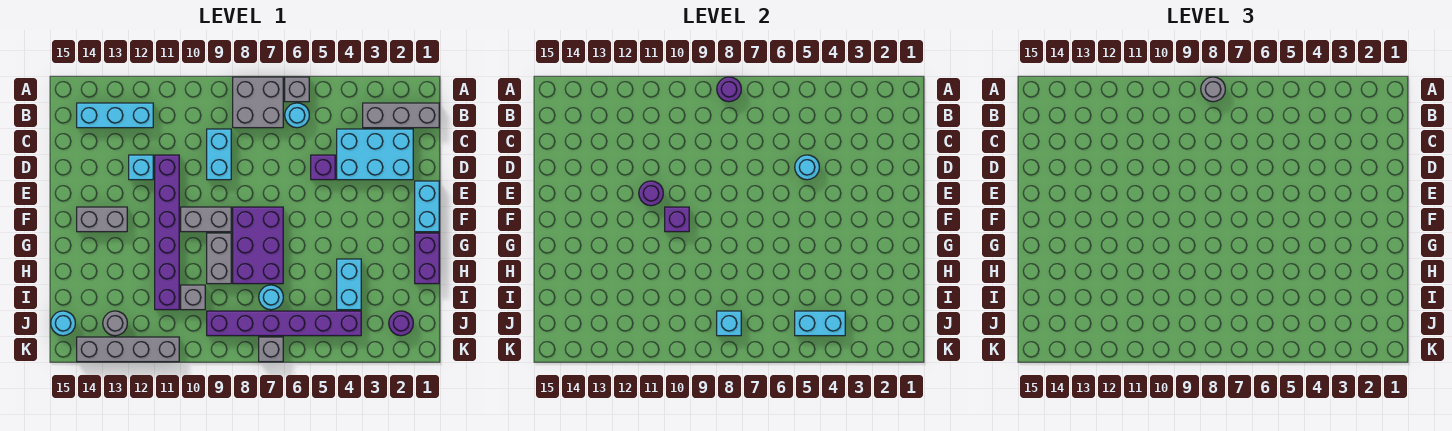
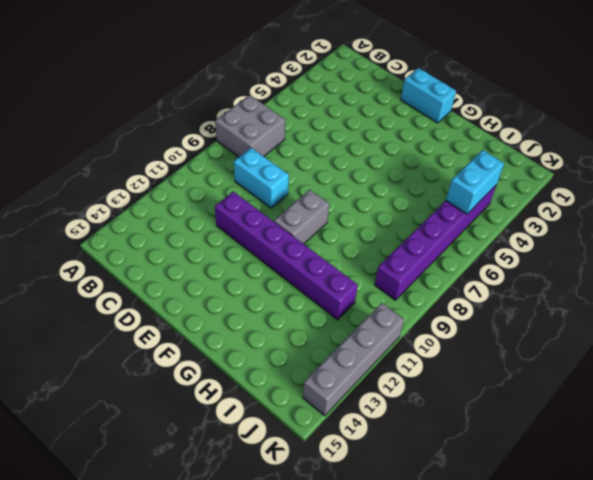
none -> grey 1x1 brick [285,77,309,102]
none -> grey 1x3 brick [363,103,439,128]
none -> cyan 1x1 round brick [285,103,309,128]
none -> cyan 1x3 brick [77,103,153,128]

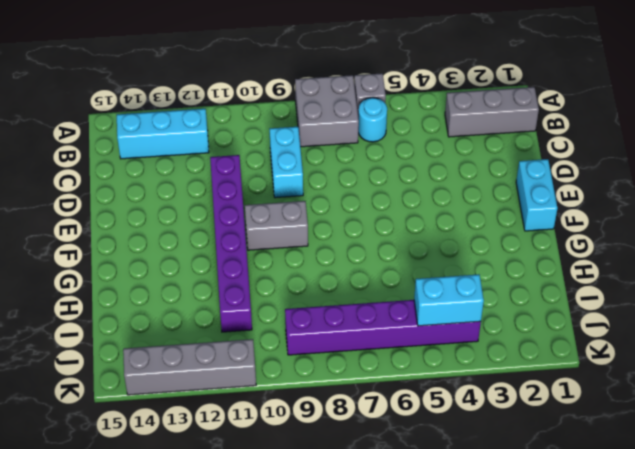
none -> cyan 2x3 brick [337,129,413,180]
none -> purple 1x1 brick [311,155,335,180]
none -> cyan 1x1 brick [129,155,153,180]
none -> purple 2x3 brick [233,207,283,284]

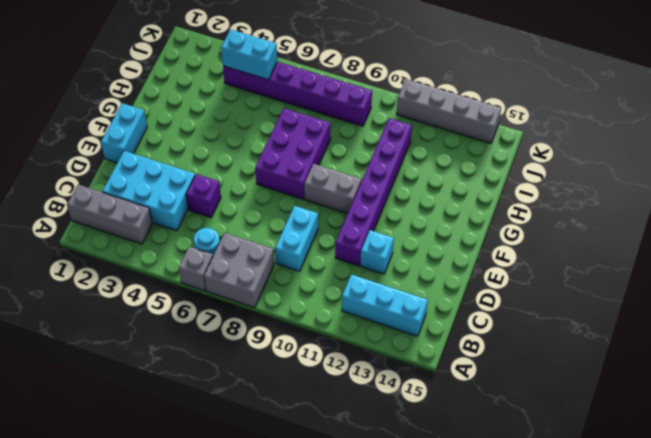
none -> grey 1x2 brick [77,207,127,232]
none -> purple 1x2 brick [415,233,439,284]
none -> grey 1x2 brick [207,233,231,284]
none -> cyan 1x2 brick [337,259,361,310]

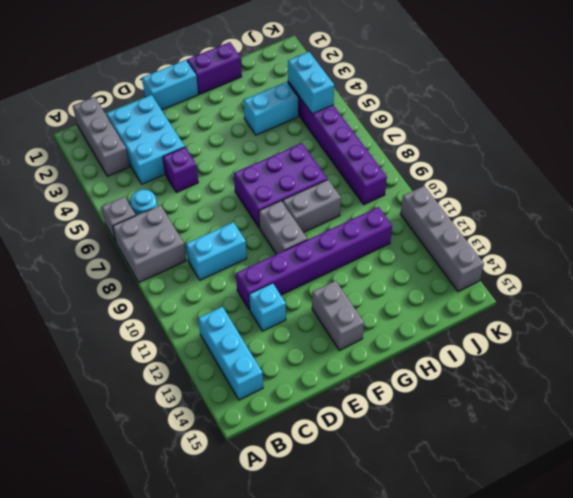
none -> cyan 1x1 round brick [259,285,283,310]
none -> grey 1x1 brick [181,285,205,310]
none -> purple 1x1 round brick [389,311,413,336]
none -> grey 1x1 round brick [103,311,127,336]

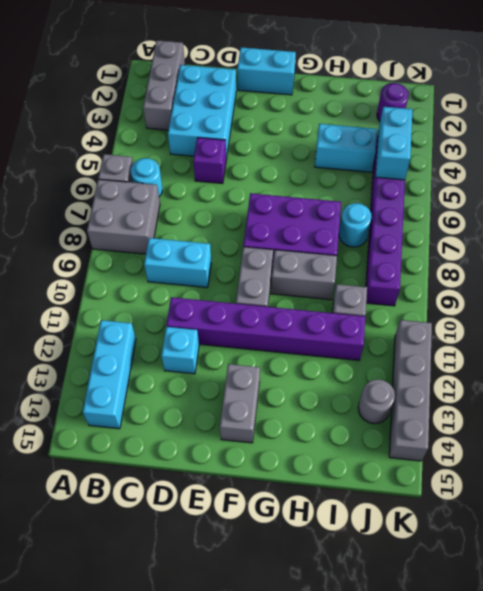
none -> purple 1x2 brick [415,233,439,284]
none -> cyan 1x1 round brick [51,311,75,336]
none -> grey 1x1 brick [259,337,283,362]
none -> purple 1x1 round brick [717,77,741,102]

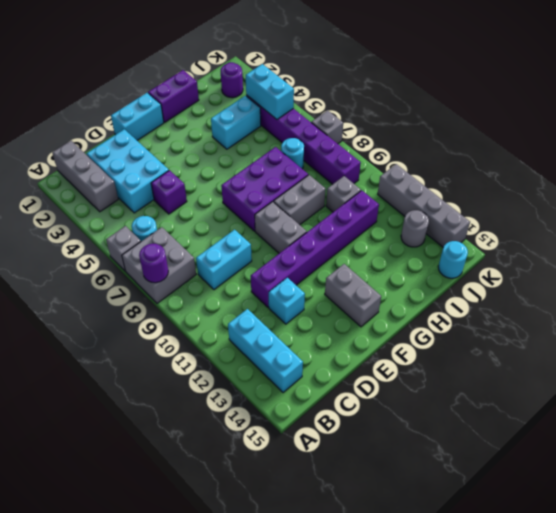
none -> cyan 1x1 round brick [795,155,819,180]
none -> purple 1x1 round brick [639,181,663,206]
none -> purple 1x1 brick [665,207,689,232]
none -> cyan 1x1 brick [717,311,741,336]

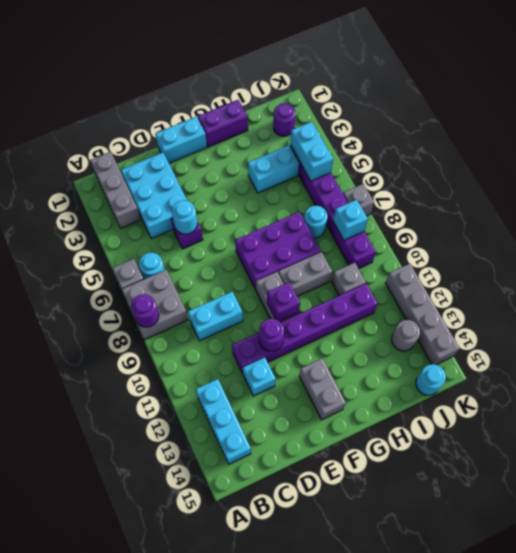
none -> grey 1x1 round brick [1201,77,1225,102]

